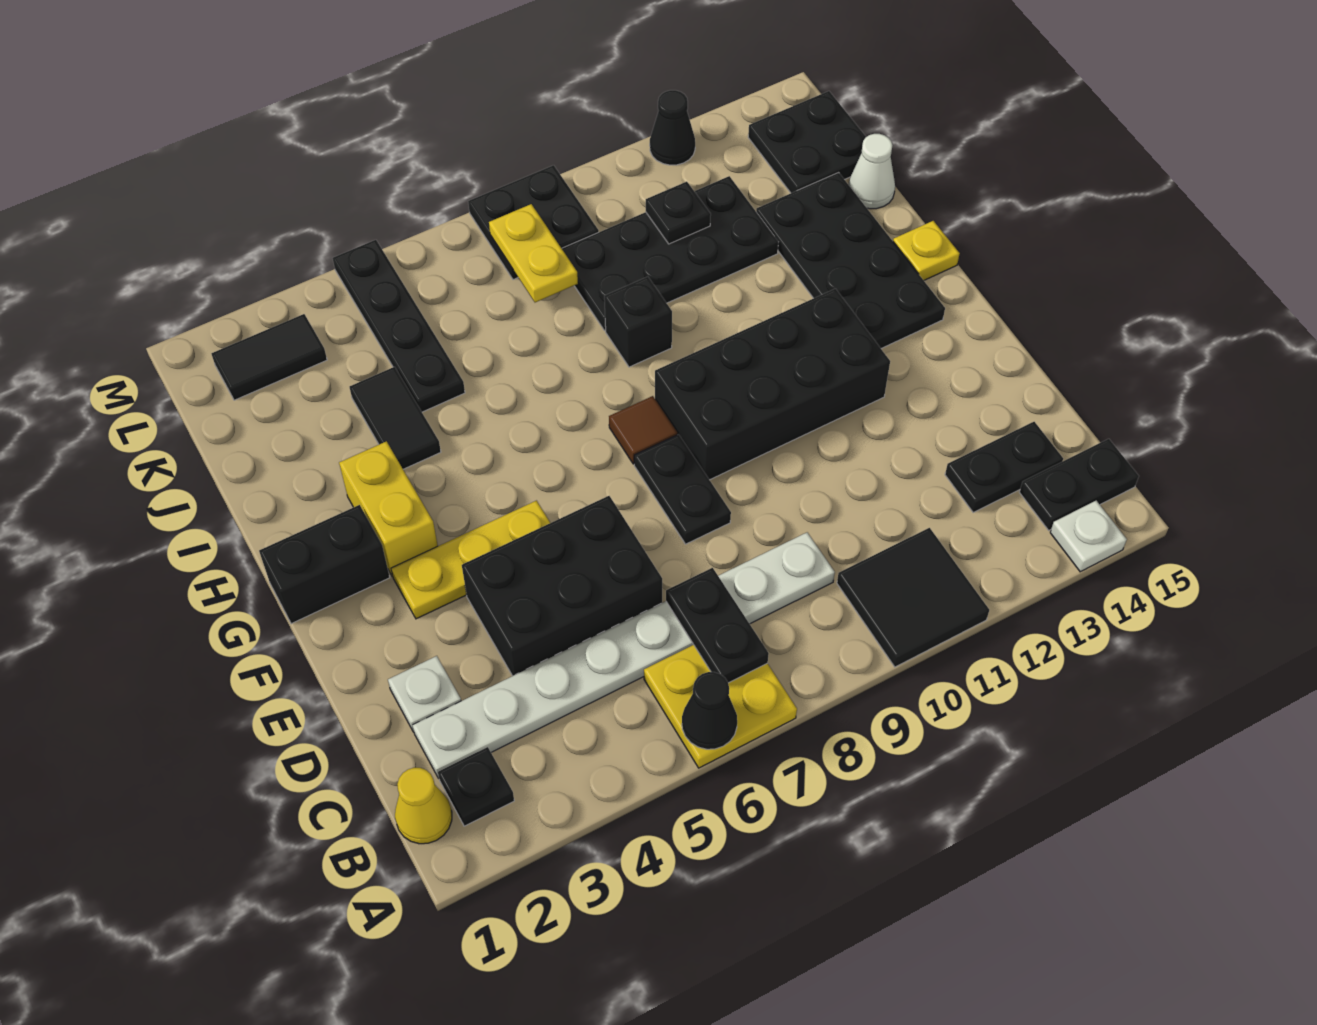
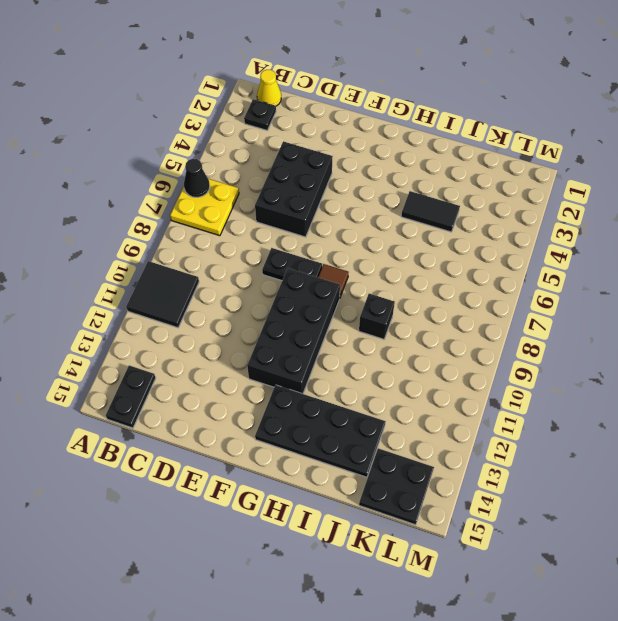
none -> white 1x1 plate [1050,501,1127,572]
none -> white 1x8 plate [412,532,835,778]
none -> black 1x2 plate [945,422,1063,512]
none -> white 1x1 plate [388,656,461,732]

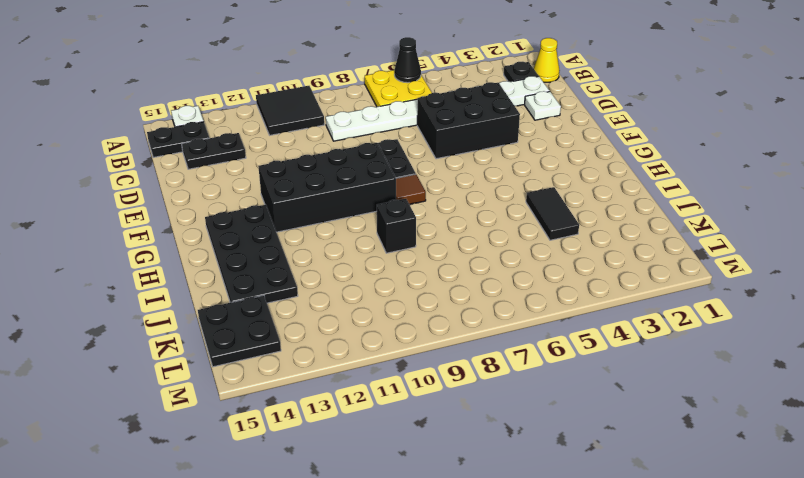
none -> yellow 1x3 plate [391,501,550,619]
none -> black 1x2 brick [259,505,390,624]
none -> yellow 1x2 brick [339,441,438,576]
none -> yellow 1x1 plate [893,221,960,280]

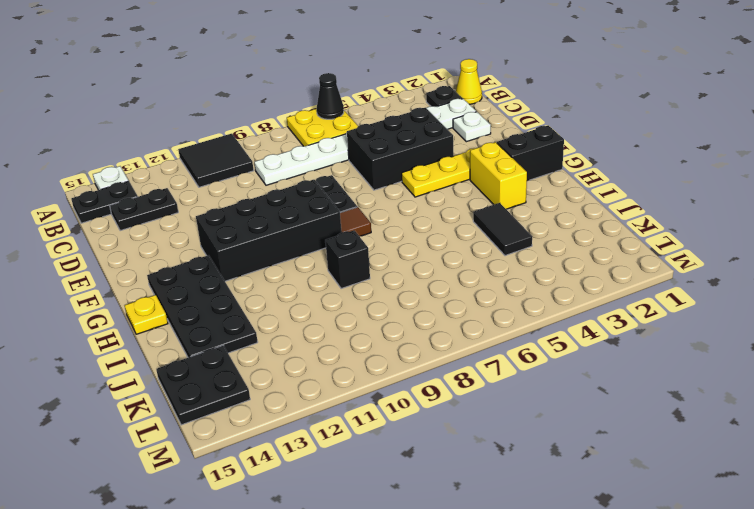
none -> black 1x4 plate [333,240,465,412]
none -> black 2x4 plate [562,176,778,331]
none -> white 1x1 cone [849,134,895,209]
none -> black 1x2 tile [211,314,327,400]

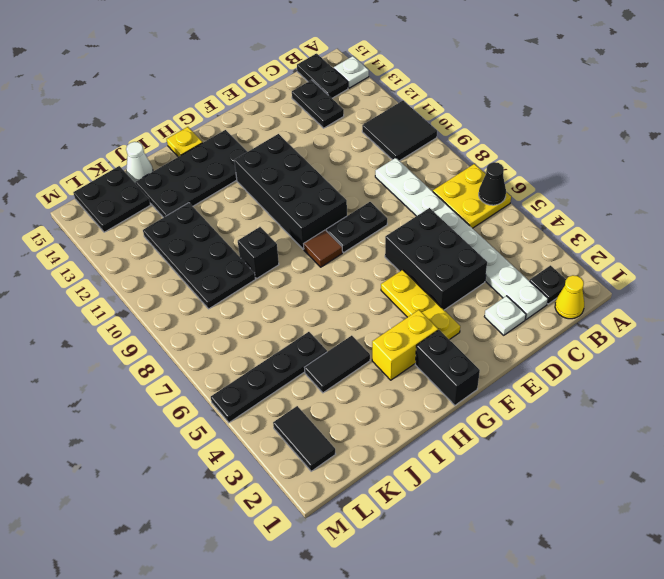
none -> black 2x2 plate [468,165,599,280]
none -> black 1x1 cone [650,90,695,165]
none -> black 1x2 plate [666,568,769,683]
none -> yellow 1x2 plate [489,204,578,302]

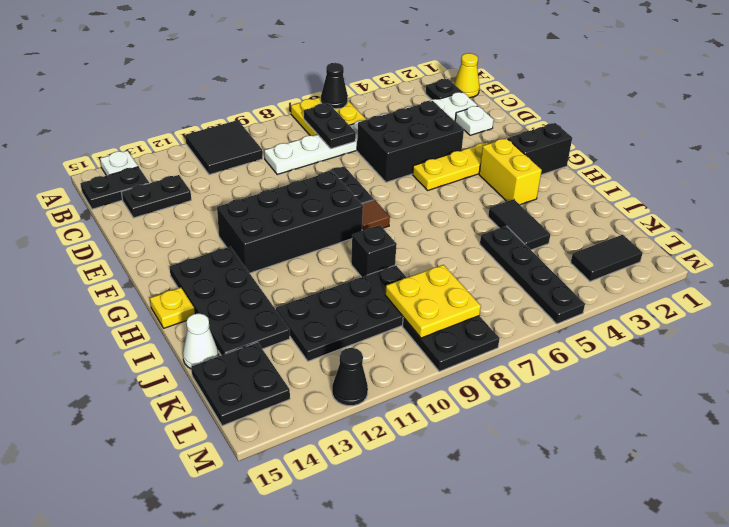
yellow 2x2 plate [385,265,481,338] -> yellow 1x2 plate [489,204,578,302]
none -> black 1x1 plate [646,182,711,244]

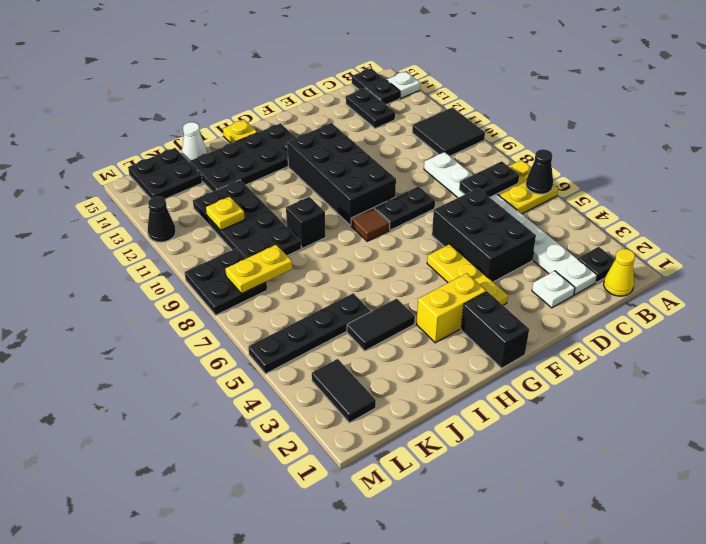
yellow 1x1 plate [206,197,245,230] -> black 1x1 plate [646,182,711,244]

